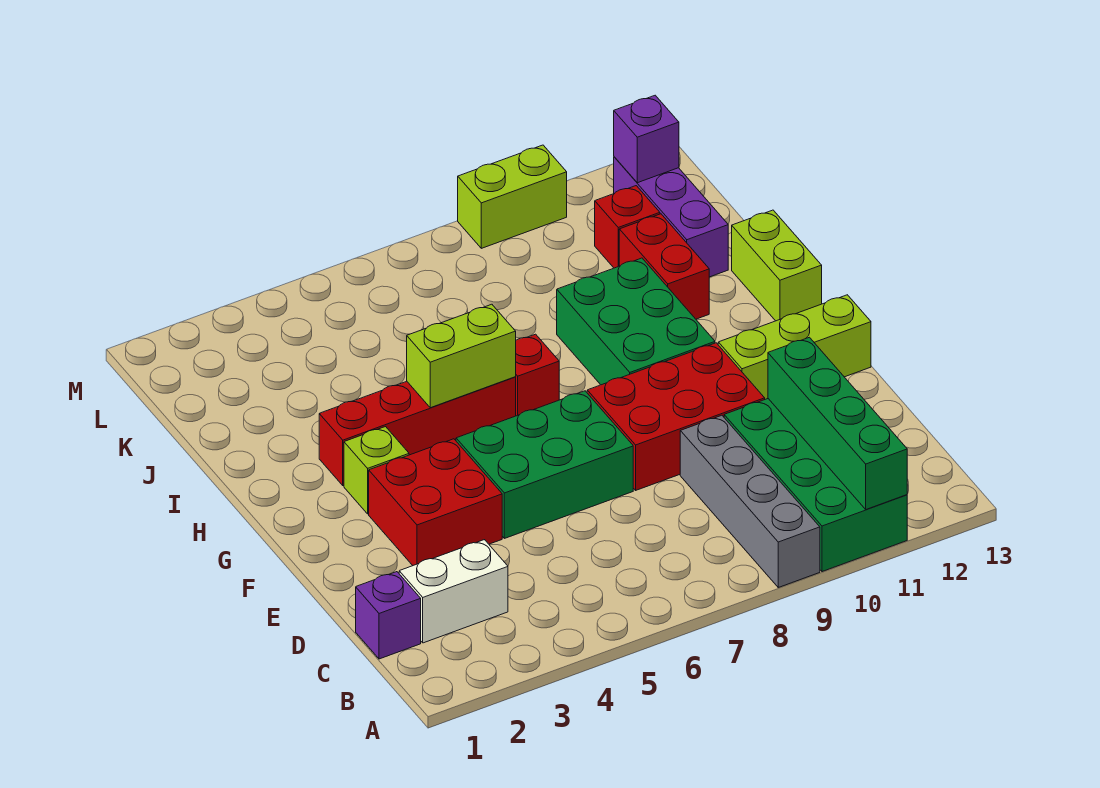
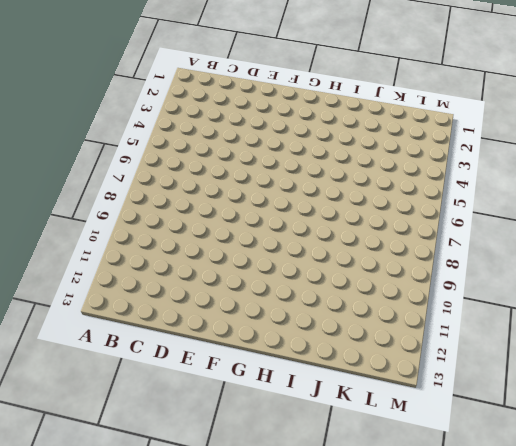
none -> grey 1x4 brick [680,415,820,587]
none -> green 2x4 brick [724,399,907,572]
none -> purple 1x1 brick [356,572,421,659]

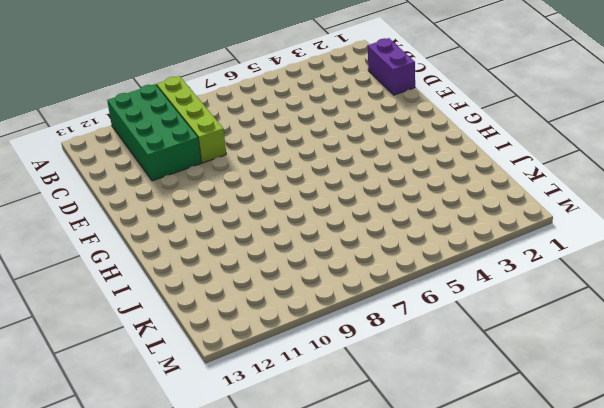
lime 1x4 brick [157,76,226,163] -> grey 1x4 brick [680,415,820,587]
purple 1x2 brick [368,38,415,95] -> purple 1x1 brick [356,572,421,659]
none -> white 1x2 brick [399,540,508,643]
none -> red 2x2 brick [369,439,502,565]
none -> green 2x3 brick [456,391,633,538]

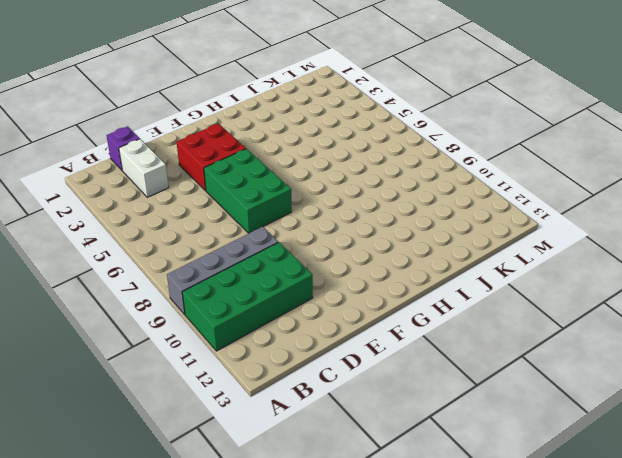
none -> red 2x3 brick [587,343,765,490]
none -> lime 1x3 brick [718,295,871,399]
none -> lime 1x1 brick [344,427,409,514]

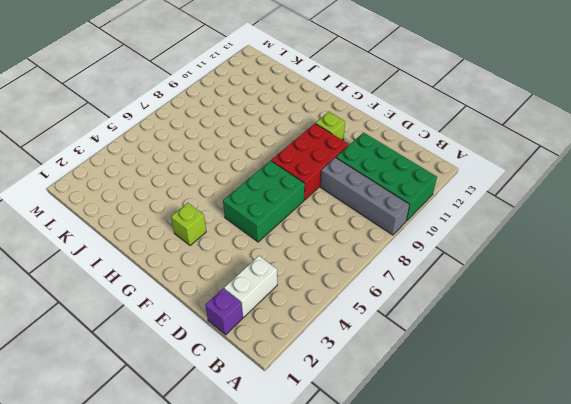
lime 1x1 brick [316,112,345,140] -> lime 1x3 brick [718,295,871,399]
none -> red 2x2 brick [369,439,502,565]
none -> green 2x3 brick [557,258,715,385]
none -> red 1x4 brick [319,377,516,486]

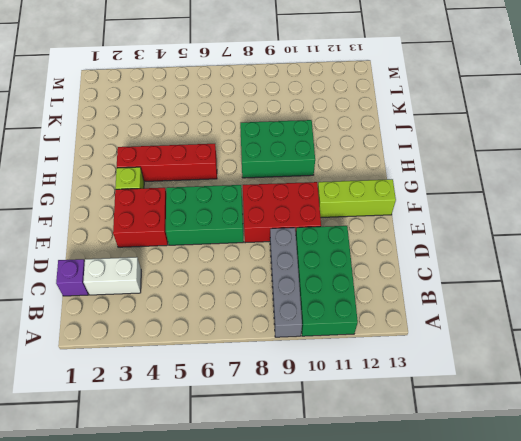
green 2x3 brick [240,120,315,178] -> green 2x3 brick turned to [557,258,715,385]
none -> red 1x1 brick [516,334,559,416]
none -> lime 1x2 brick [732,210,822,321]
none -> red 1x2 brick [619,214,709,319]

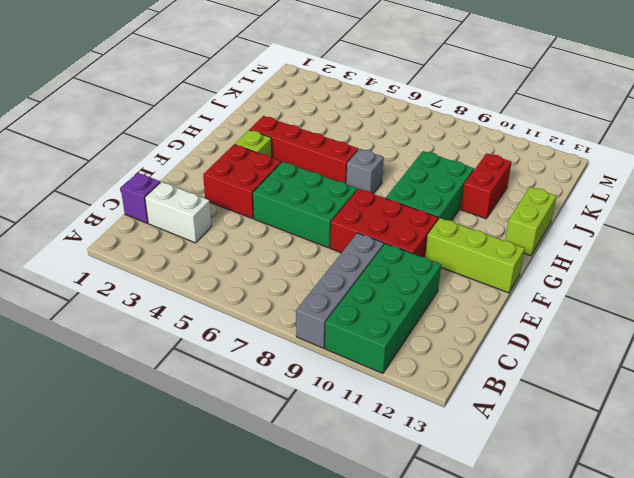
grey 1x1 brick [346,149,384,194] -> red 1x1 brick [516,334,559,416]
none -> purple 1x3 brick [614,157,728,277]
none -> red 1x1 brick [595,186,660,268]
none -> lime 1x2 brick [458,145,567,248]

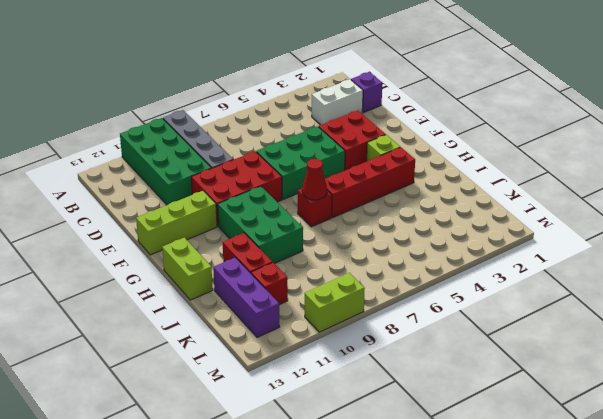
red 1x1 cone [302,159,327,200] -> none
none -> green 1x4 brick [768,337,907,509]
none -> lime 1x2 brick [407,304,516,408]
none -> purple 1x1 brick [614,95,679,183]

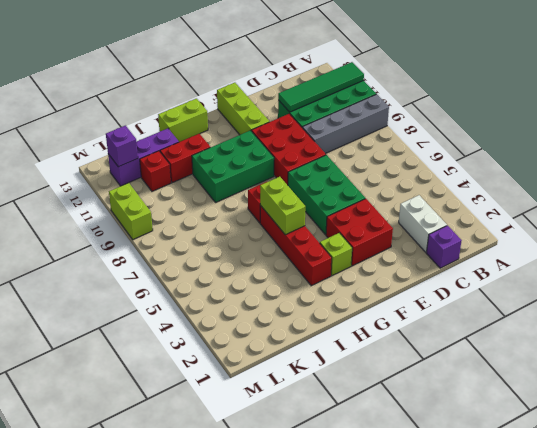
green 1x4 tile [278,62,364,112] -> green 1x4 brick [768,337,907,509]

